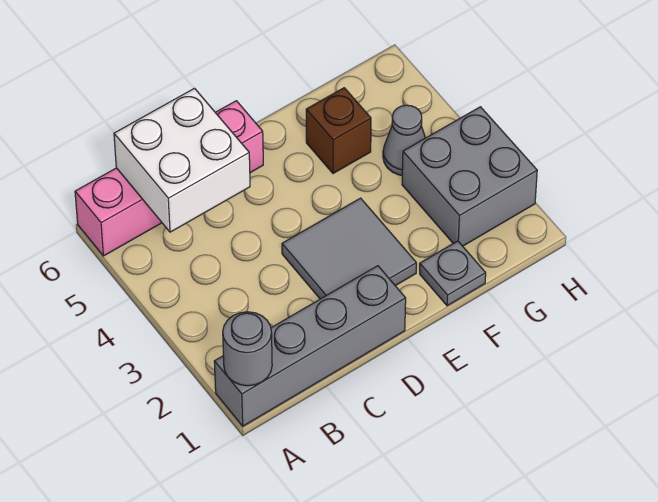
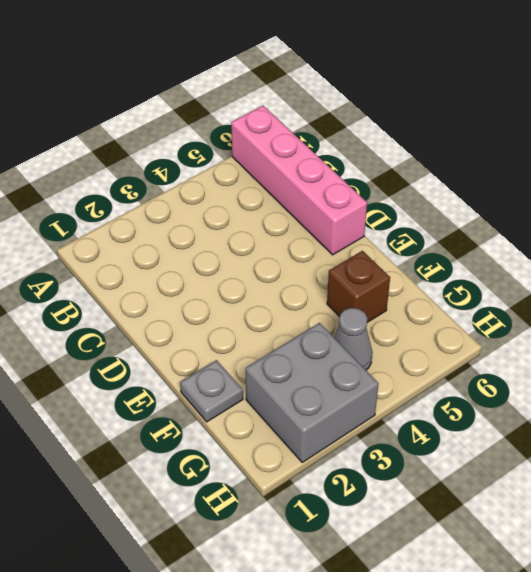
none -> grey 1x4 brick [214,266,406,426]
none -> grey 2x2 tile [282,198,416,299]

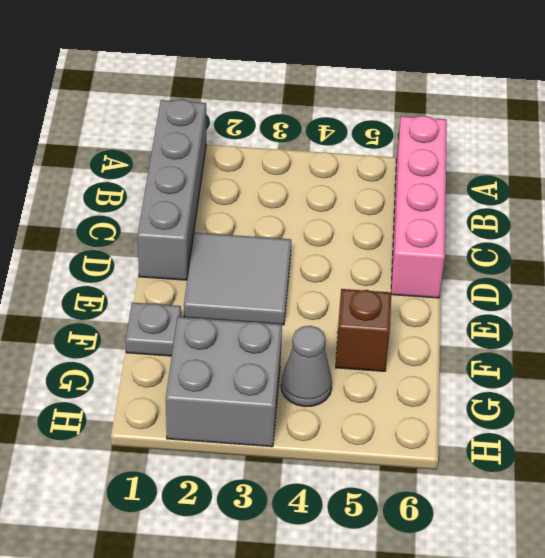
none -> grey 1x1 round brick [223,312,272,386]
none -> white 2x2 brick [114,88,250,232]

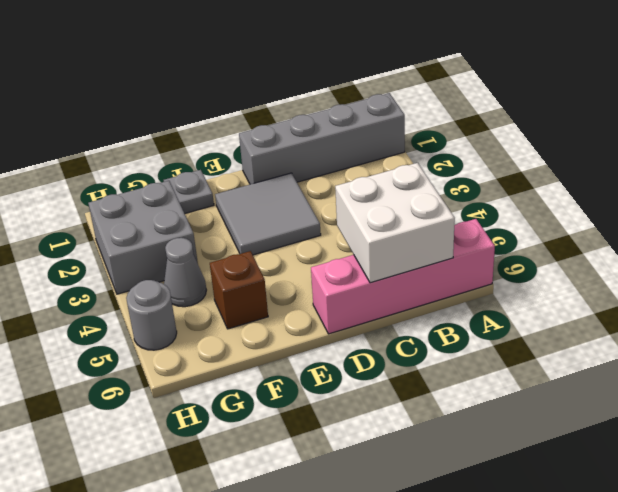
grey 1x1 round brick [126,280,177,350] -> grey 1x1 round brick moved to [223,312,272,386]

